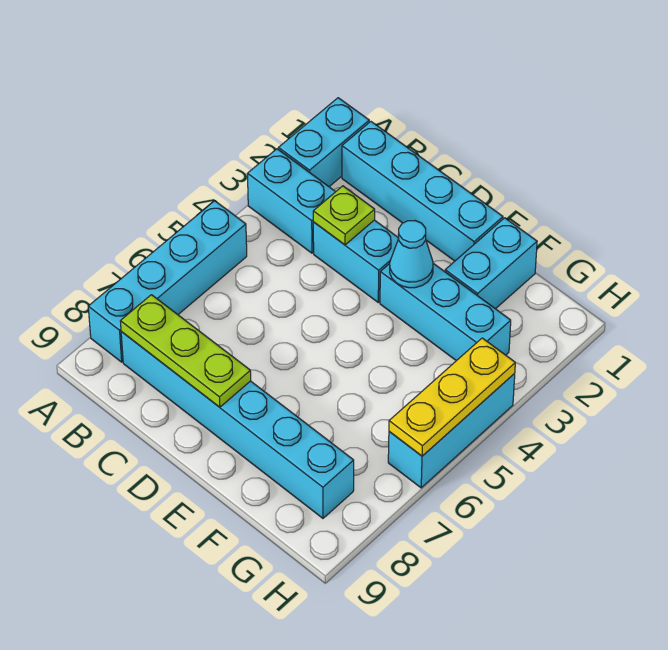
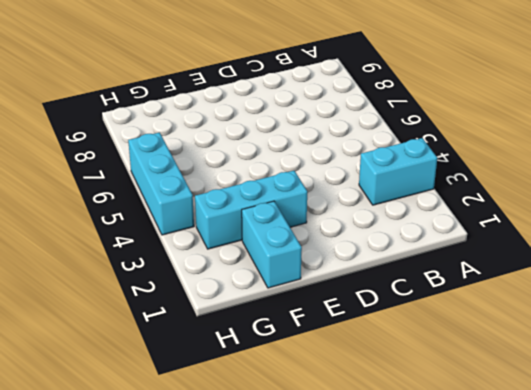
none -> cyan 1x2 brick [278,98,369,187]
none -> cyan 1x4 brick [88,201,247,362]
none -> cyan 1x4 brick [342,122,503,261]

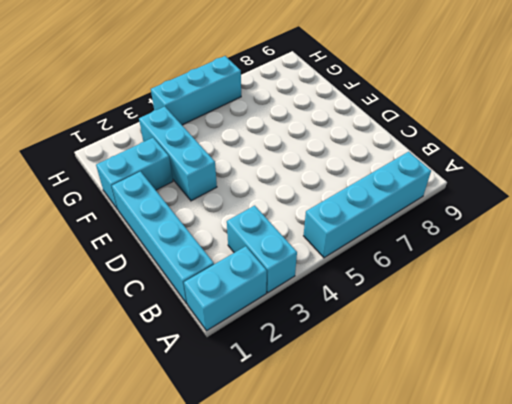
none -> cyan 1x6 brick [121,332,354,518]
none -> cyan 1x2 brick [313,220,399,302]
none -> lime 1x3 plate [120,295,251,407]

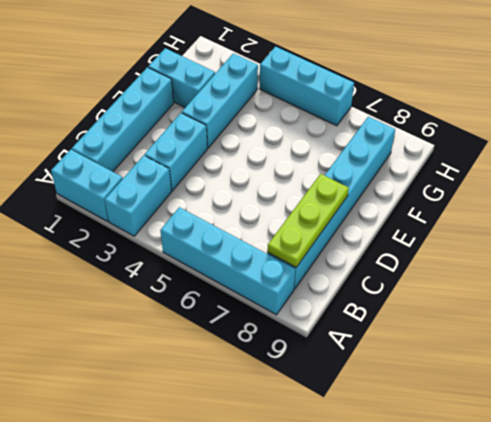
none -> lime 1x1 plate [313,186,375,245]
none -> cyan 1x1 cone [390,221,433,288]
none -> yellow 1x3 plate [389,338,515,456]

